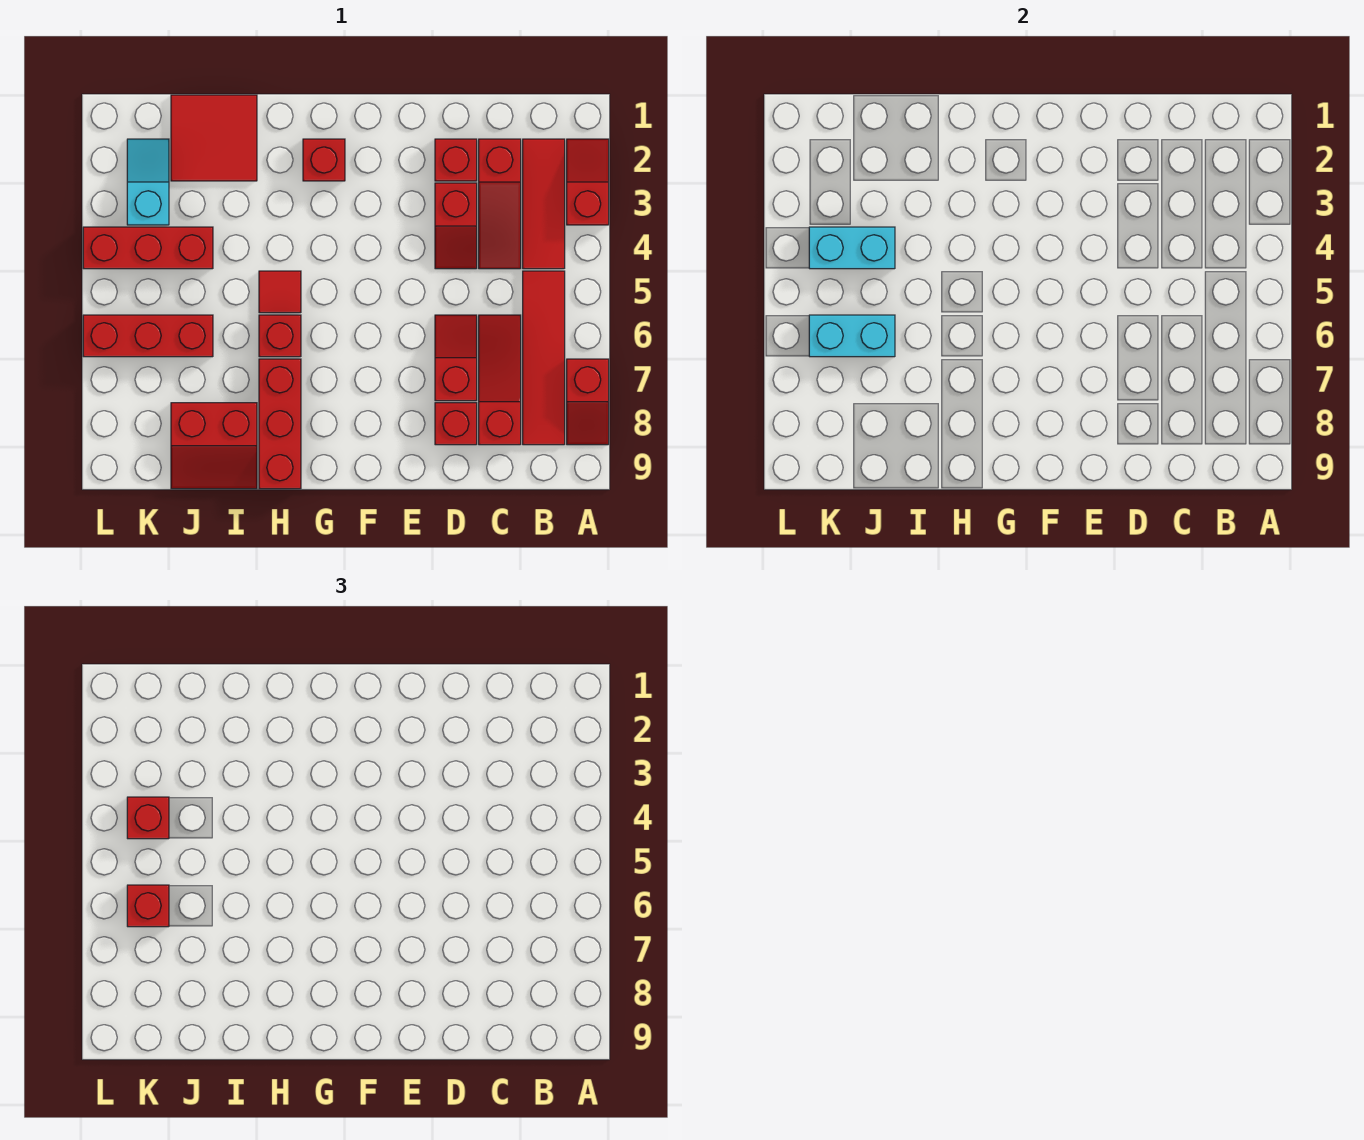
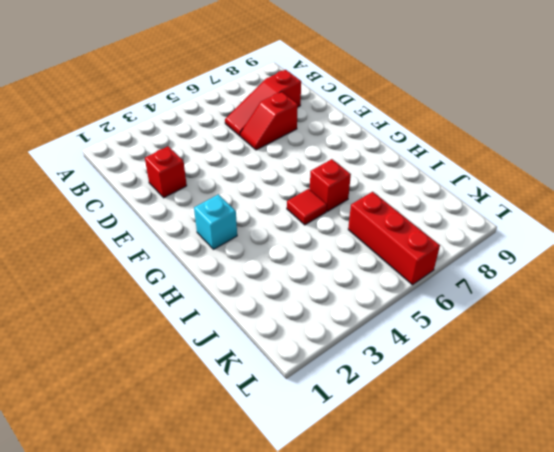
cyan 1x1 brick [194,194,237,249] -> red 1x1 brick [303,139,345,181]
none -> red 1x2 slope [567,139,609,225]
none -> red 1x2 slope [567,359,609,445]
none -> red 1x3 tile [523,139,565,269]

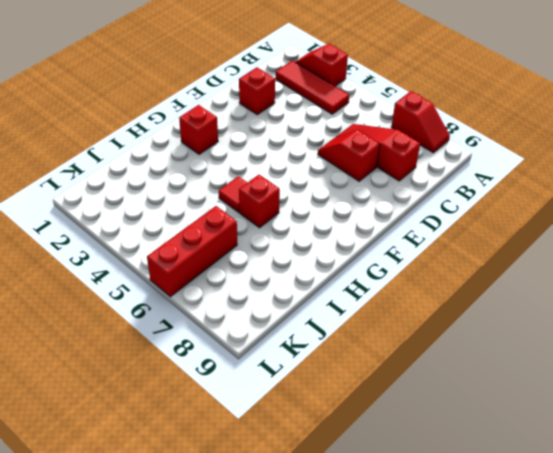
none -> red 1x4 tile [523,271,565,445]
none -> red 1x3 slope [479,139,521,269]
none -> red 1x2 slope [435,183,477,269]

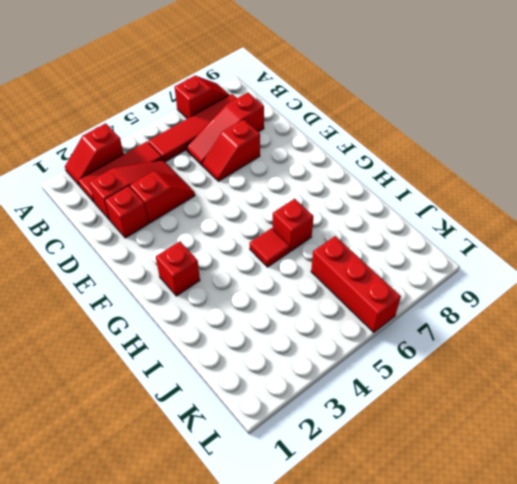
none -> red 1x1 brick [435,403,477,445]
none -> red 1x3 brick [259,359,301,489]
none -> red 2x2 tile [171,95,257,181]

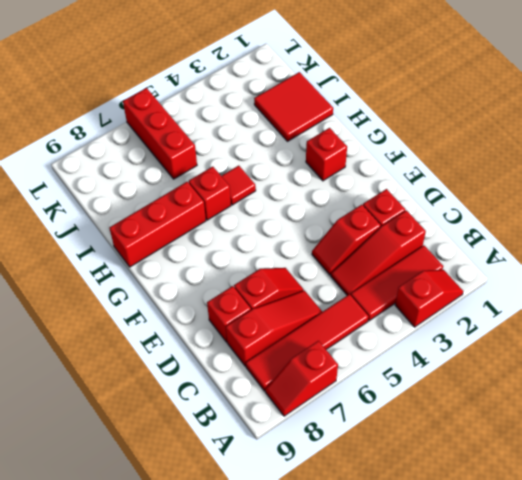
none -> red 2x2 slope [171,403,257,489]
none -> red 1x3 brick [83,227,213,269]
none -> cyan 1x2 slope [127,139,169,225]

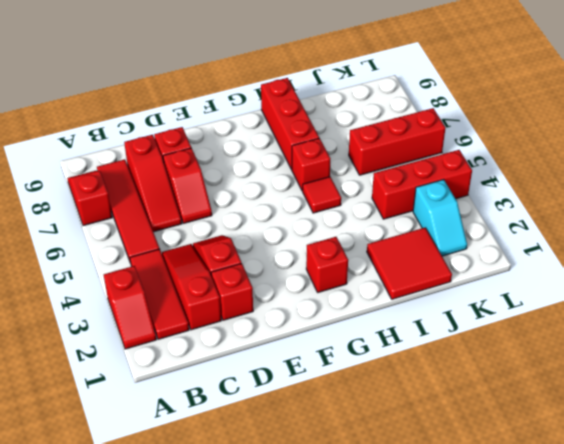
none -> red 2x2 slope [171,403,257,489]
none -> cyan 1x2 brick [809,227,895,269]
none -> cyan 1x2 brick [809,315,895,357]

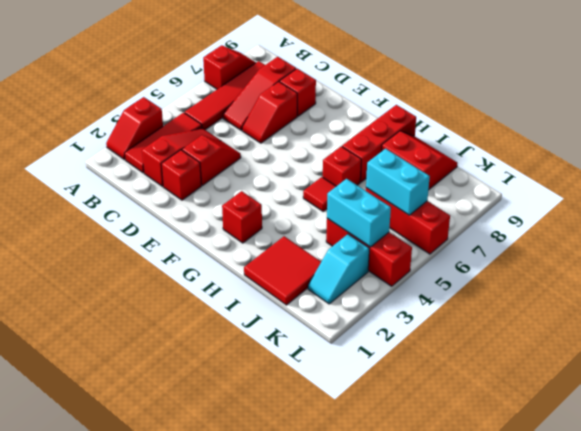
none -> red 1x1 brick [127,797,169,839]
none -> red 1x1 brick [127,885,169,927]

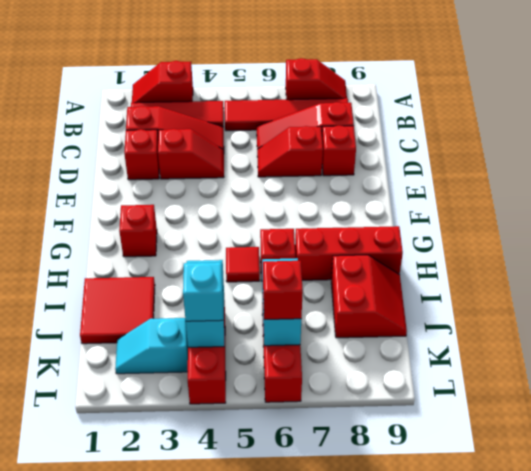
cyan 1x1 brick [183,262,223,321] -> red 1x1 brick [127,797,169,839]

